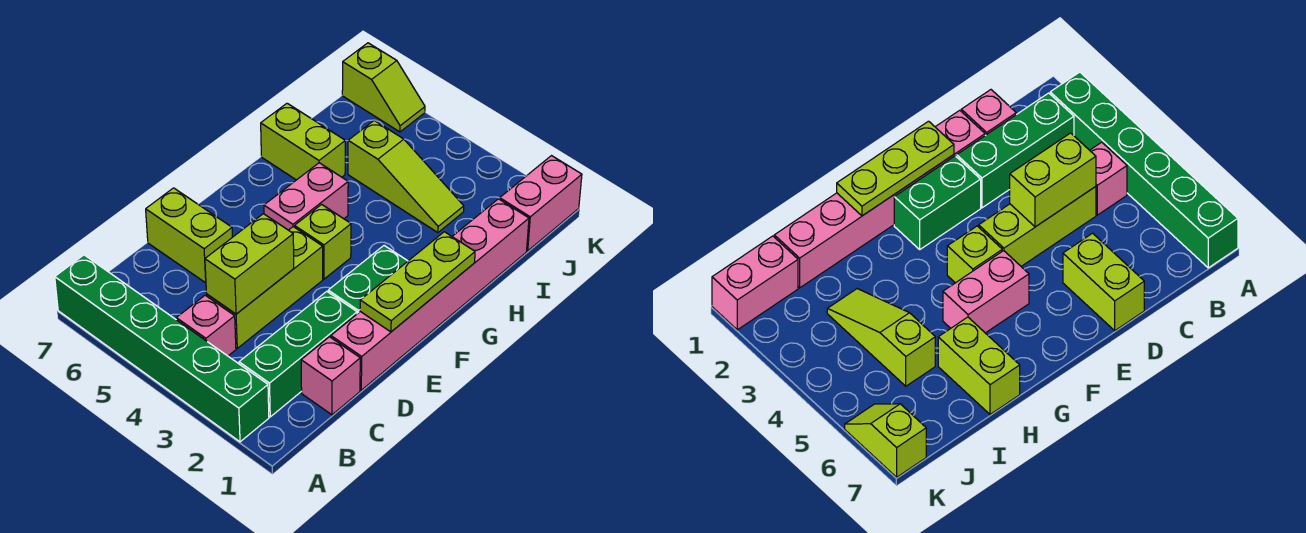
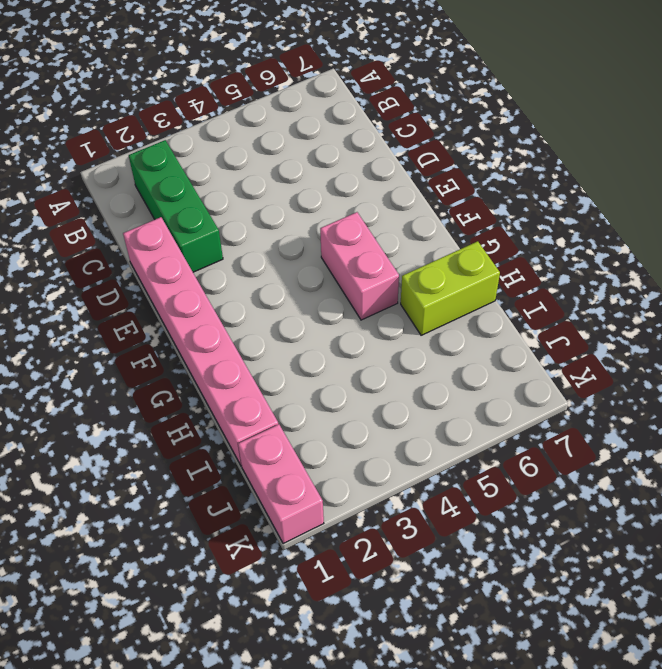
none -> green 1x6 brick [55,255,269,442]
none -> pink 1x1 brick [176,295,236,356]
none -> pink 1x1 brick [301,337,360,415]

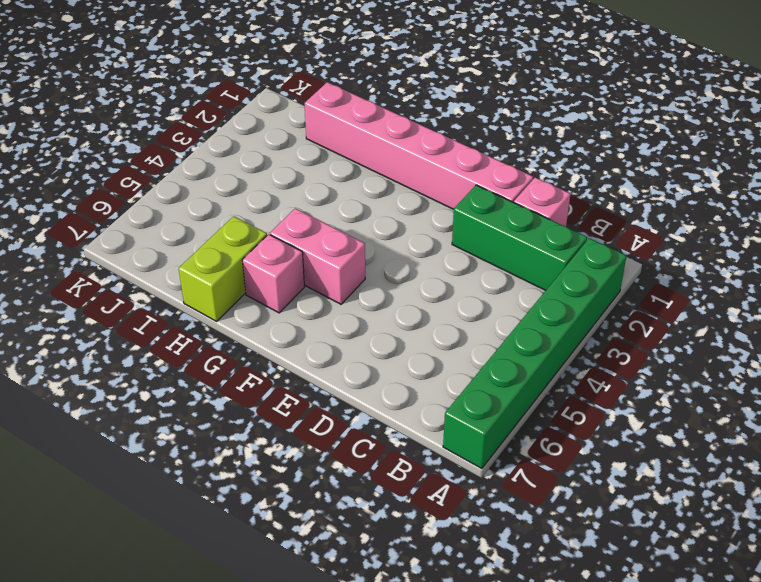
pink 1x1 brick [242,234,304,313] -> pink 1x1 brick moved to [176,295,236,356]
none -> lime 1x3 brick [207,227,323,348]
none -> lime 1x2 brick [146,188,232,283]
none -> green 1x2 brick [328,246,408,314]

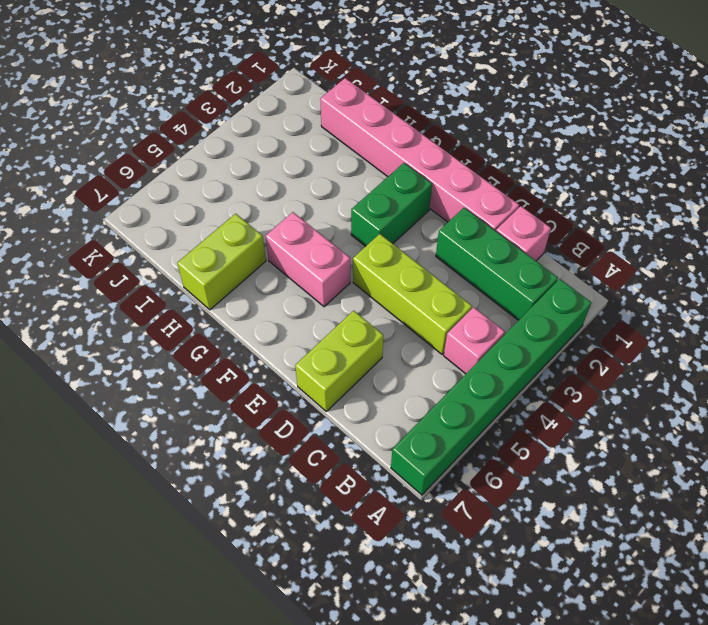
green 1x2 brick [351,163,432,246] -> green 1x2 brick turned to [328,246,408,314]
none -> lime 1x1 brick [295,204,351,279]
none -> lime 1x3 slope [348,121,464,233]
none -> pink 1x2 brick [500,156,582,251]

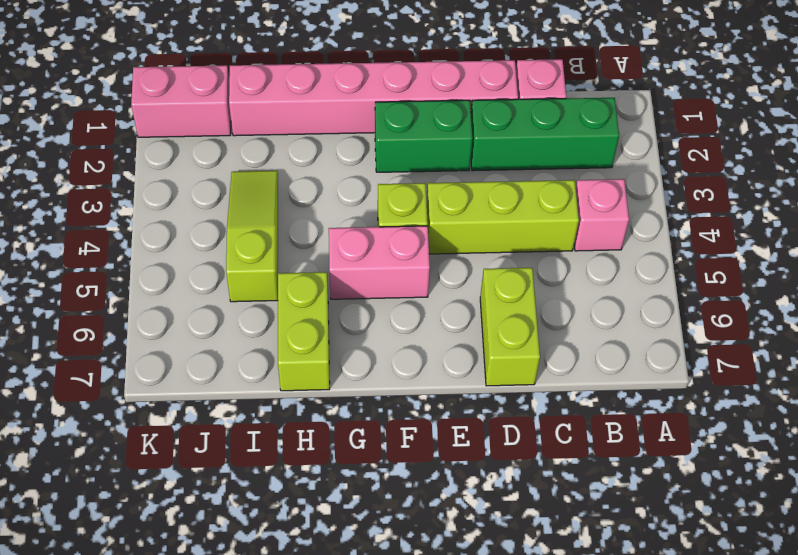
none -> green 1x6 brick [55,255,269,442]
none -> lime 1x2 slope [342,43,425,132]
none -> lime 1x2 brick [205,214,294,314]

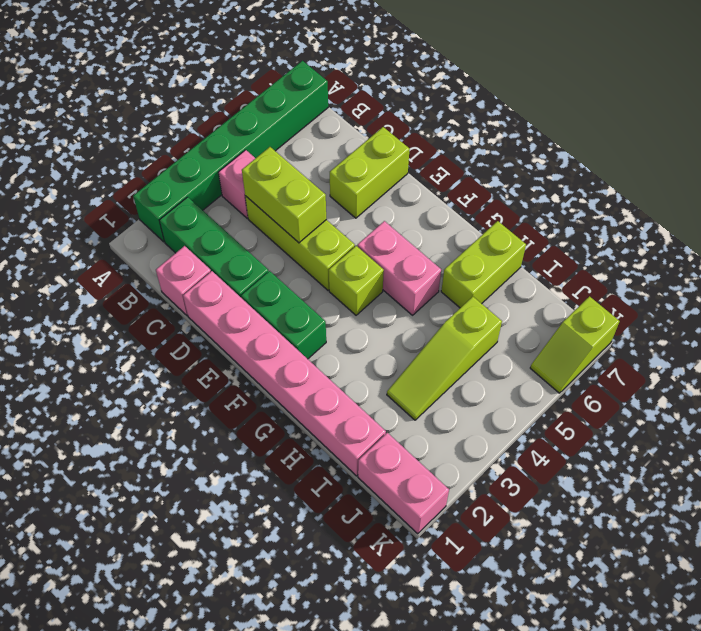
none -> lime 1x3 plate [360,232,475,332]

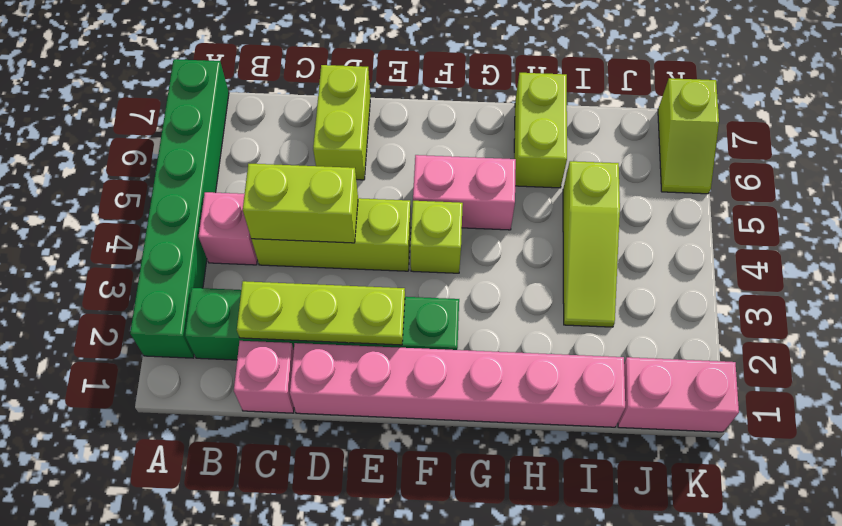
lime 1x3 plate [237,281,405,345] -> lime 1x3 plate moved to [360,232,475,332]

